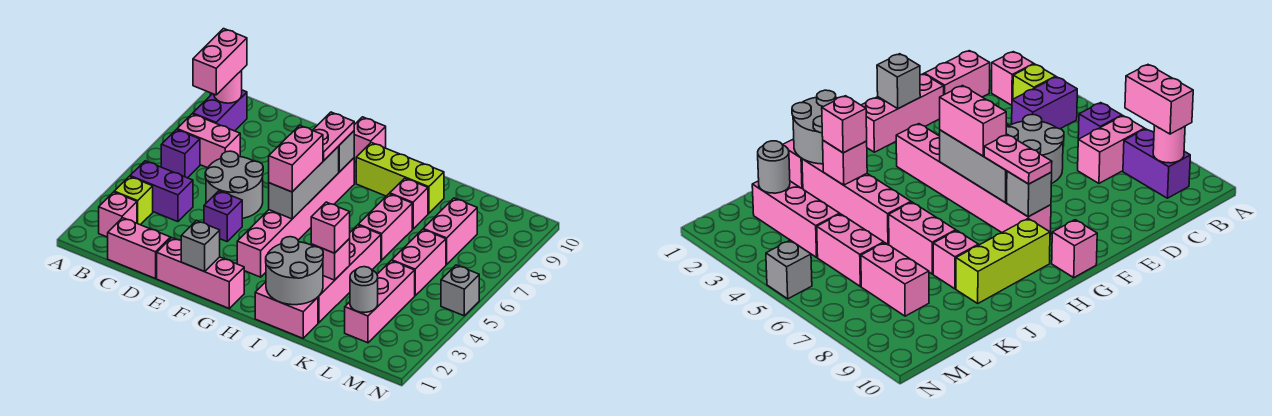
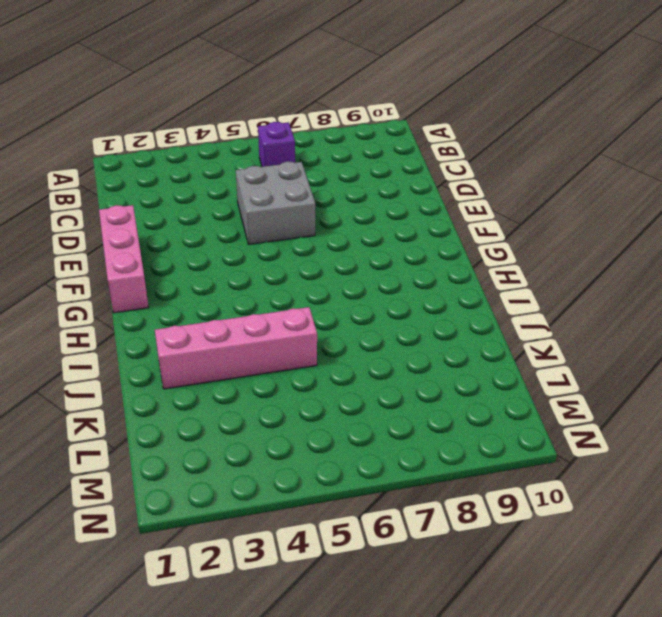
grey 2x2 brick [236,162,315,244] -> grey 2x2 round brick [205,151,263,218]
none -> pink 1x1 brick [99,192,137,237]
none -> lime 1x1 brick [114,176,153,225]
none -> purple 1x2 brick [130,161,193,222]
none -> pink 1x2 brick [177,114,240,168]

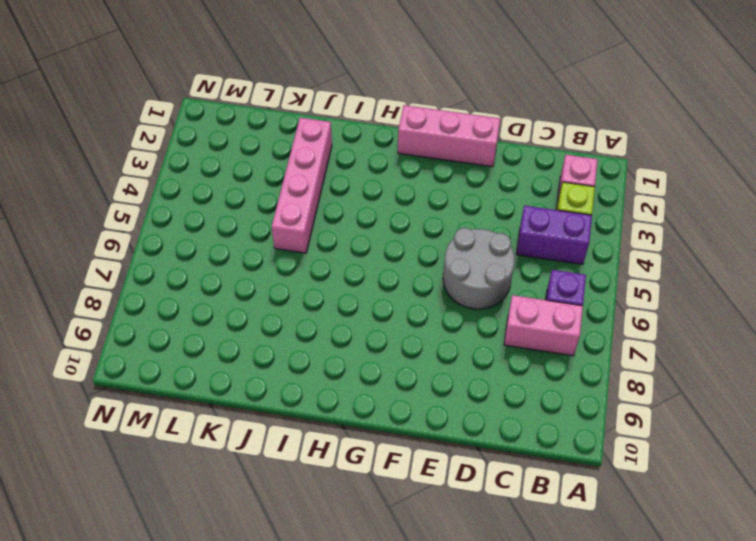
none -> purple 1x2 brick [193,90,247,131]
none -> pink 1x2 brick [108,218,171,279]
none -> purple 1x1 brick [204,191,242,241]
none -> pink 1x6 brick [237,158,354,277]

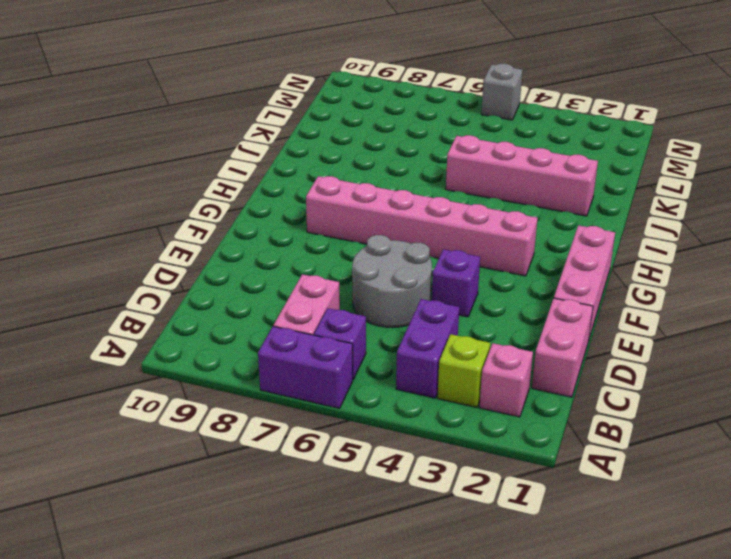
purple 1x2 brick [258,326,353,408] -> purple 1x2 brick moved to [193,90,247,131]
none -> pink 1x1 brick [354,117,386,162]
none -> lime 1x3 brick [356,143,444,213]
none -> pink 1x2 brick [255,282,318,338]
none -> pink 1x2 brick [358,194,412,260]

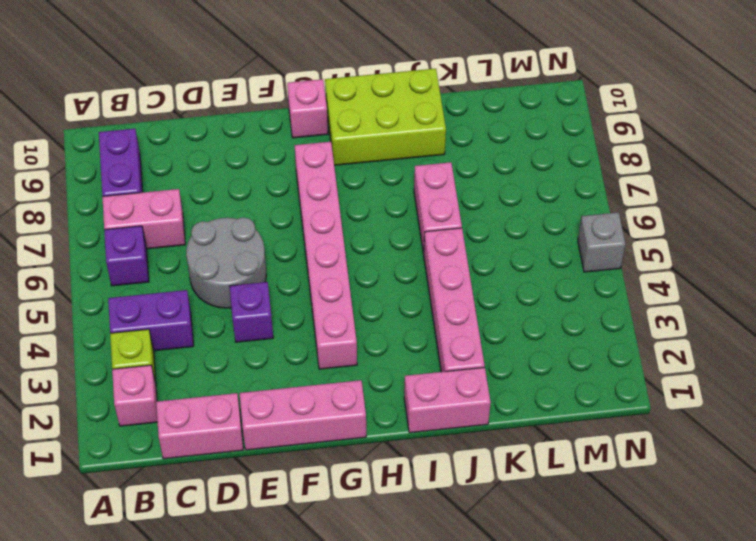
lime 2x3 brick [325,69,446,165] -> lime 1x3 brick [356,143,444,213]
none -> pink 1x1 brick [390,178,428,229]
none -> pink 1x3 brick [345,261,415,343]
none -> pink 1x2 brick [392,229,446,296]
none -> pink 1x2 brick [423,198,477,265]

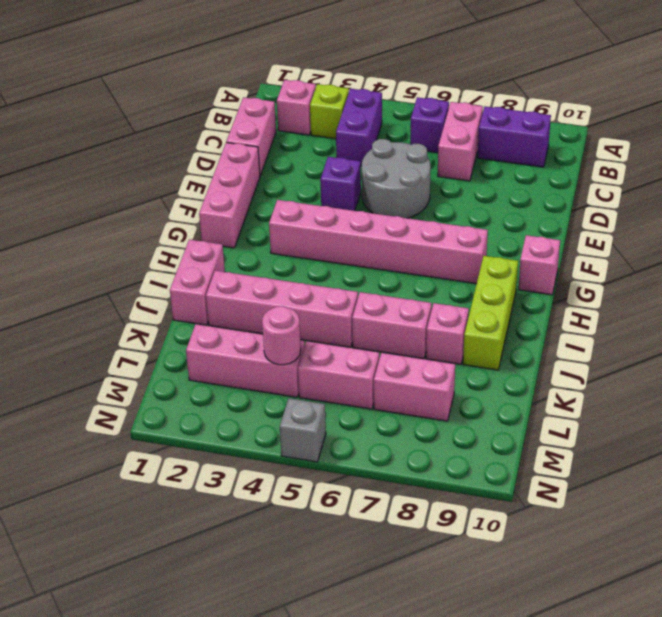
pink 1x1 round brick [262,306,301,365] -> pink 1x1 round brick moved to [214,70,242,103]
none -> grey 1x1 brick [181,221,220,272]
none -> grey 1x3 brick [269,146,339,219]
none -> grey 1x1 brick [339,131,354,172]
none -> grey 2x2 round brick [266,237,323,305]

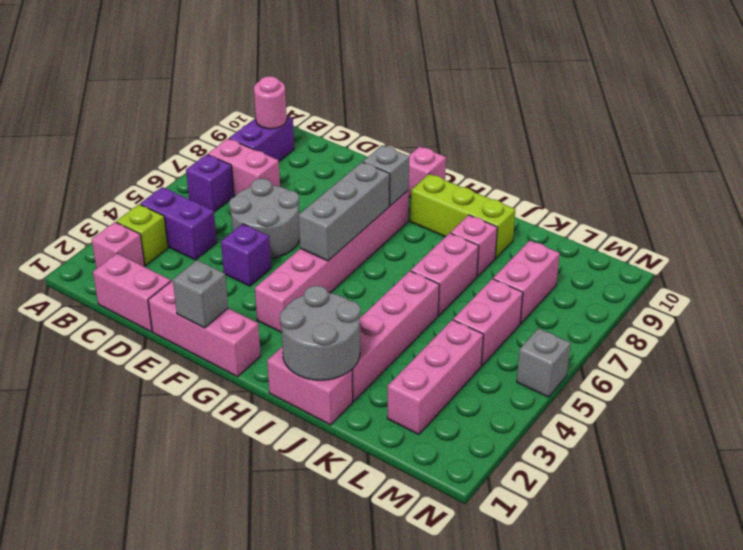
none -> pink 1x1 brick [311,239,350,280]
none -> grey 1x1 round brick [350,267,378,313]
none -> pink 1x2 brick [193,29,247,95]
none -> pink 1x2 brick [269,125,323,192]

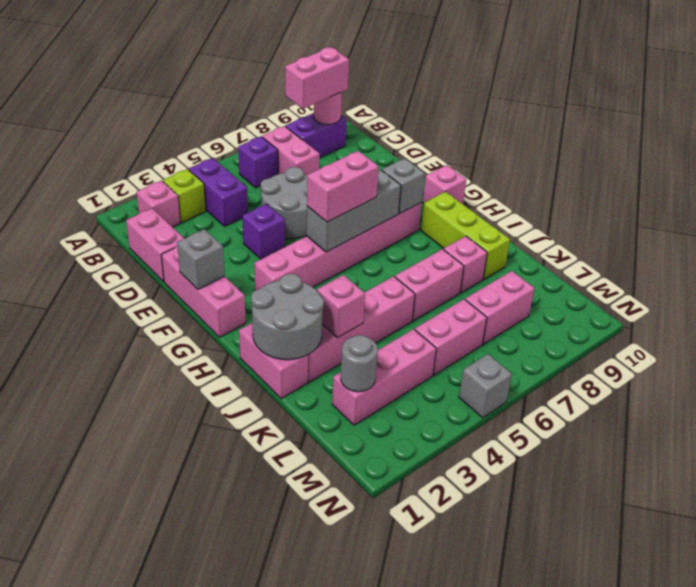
none -> pink 1x2 plate [313,112,354,161]
none -> pink 1x1 brick [311,202,350,253]

